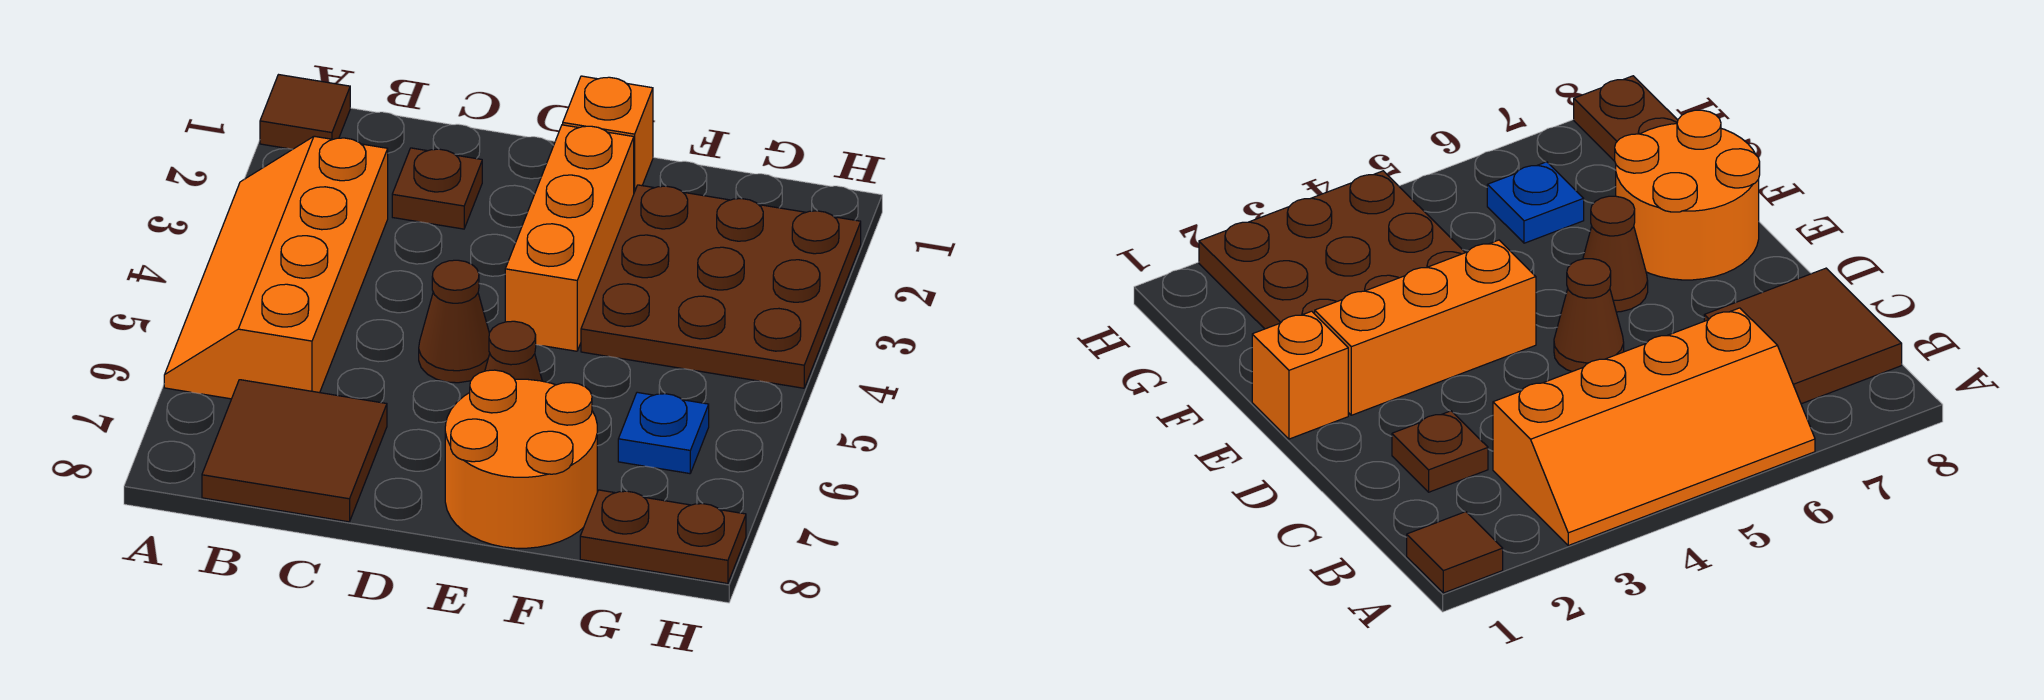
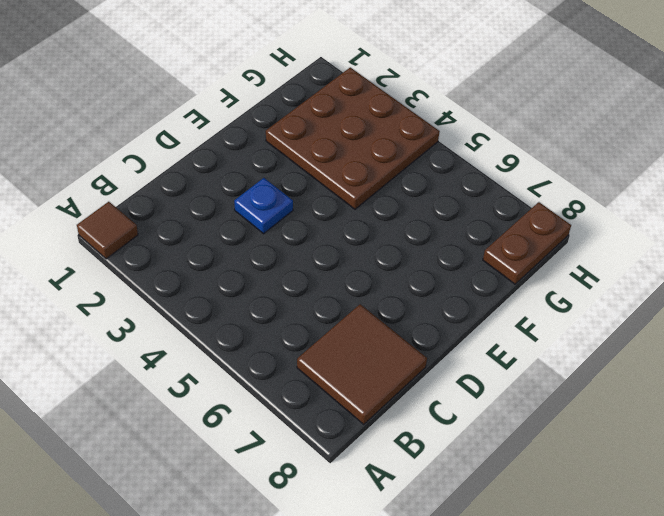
blue 1x1 plate [234,178,293,234] -> blue 1x1 plate moved to [618,392,709,474]
none -> orange 2x4 slope [164,136,388,399]
none -> brown 1x1 plate [392,148,482,229]
none -> brown 1x1 cone [419,260,490,383]

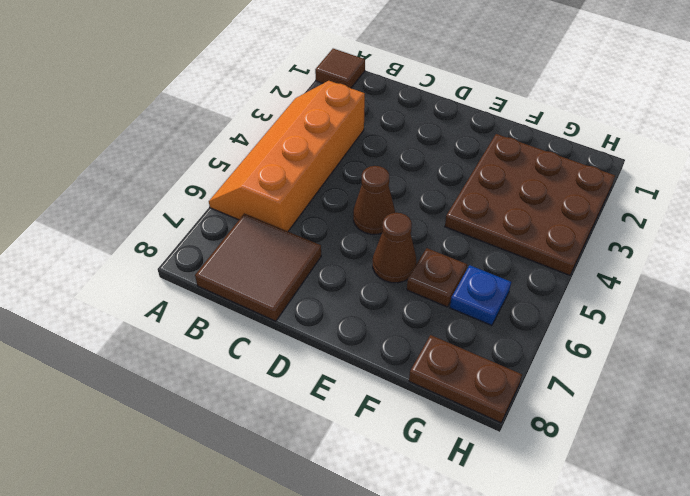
brown 1x1 plate [407,248,467,307] -> brown 1x1 plate moved to [392,148,482,229]
none -> orange 1x1 brick [563,76,653,192]
none -> orange 1x3 brick [505,125,634,351]
none -> orange 2x2 round brick [445,370,597,548]

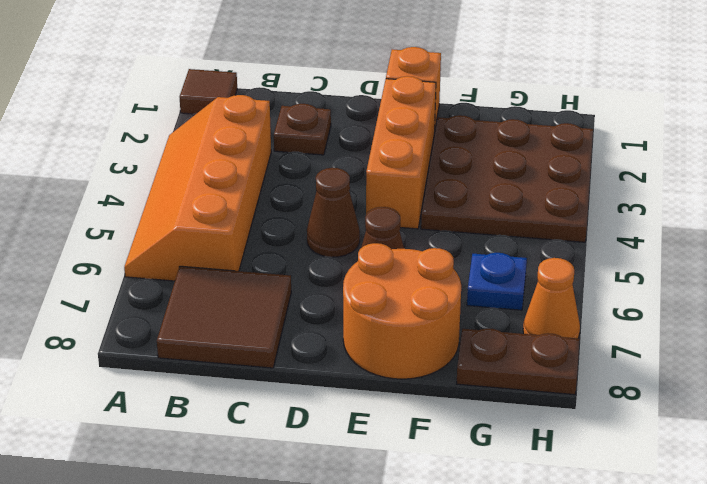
orange 1x1 cone [523,258,580,338] -> none

